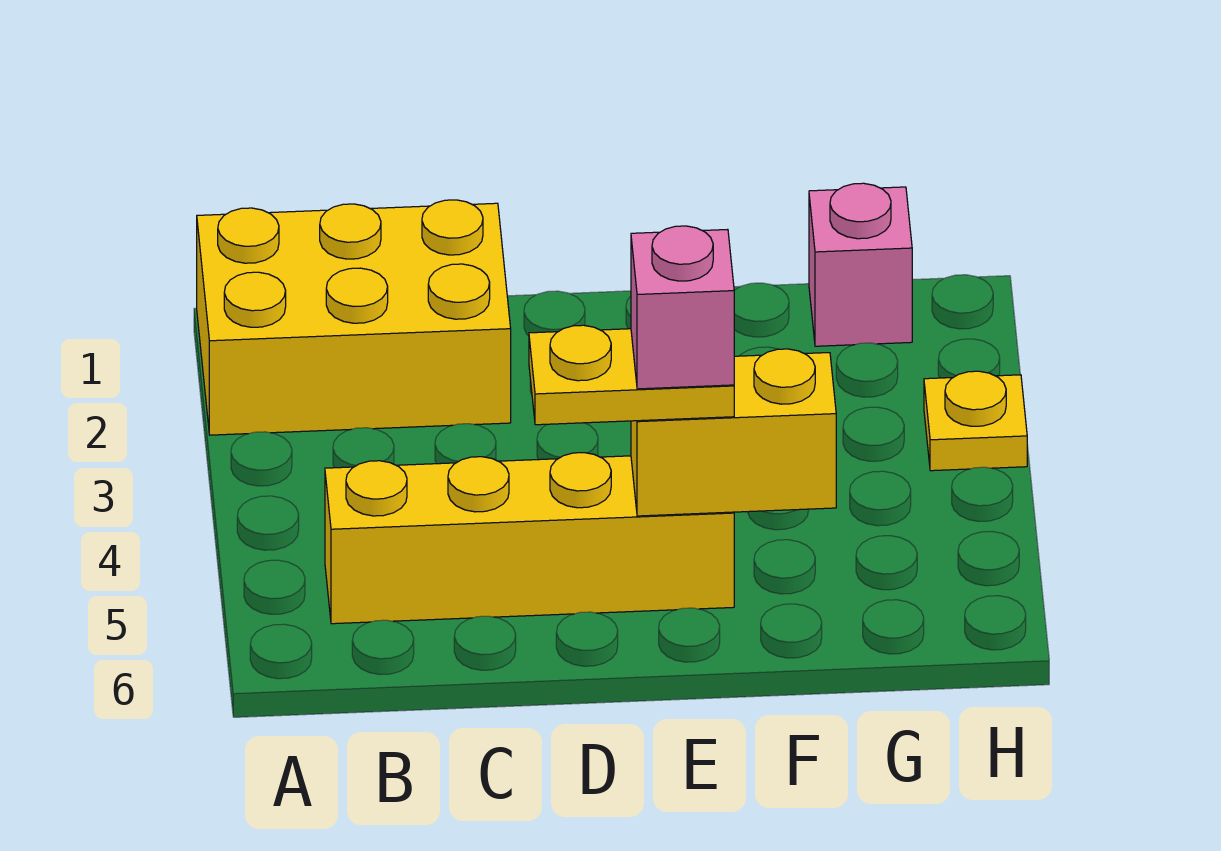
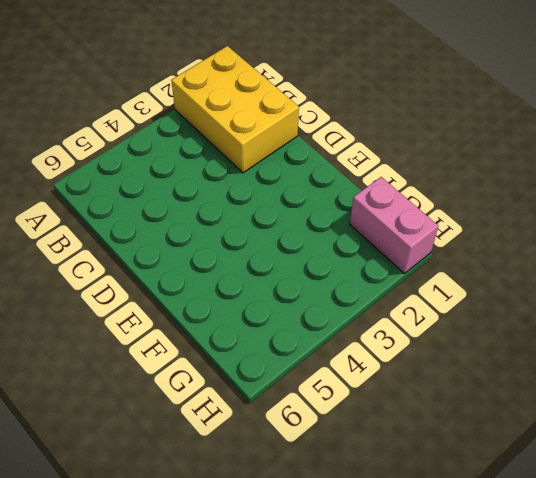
pink 1x2 brick [350,177,438,274] -> pink 1x1 brick [809,183,912,346]
none -> yellow 1x4 brick [325,453,734,624]
none -> yellow 1x1 plate [924,371,1027,471]

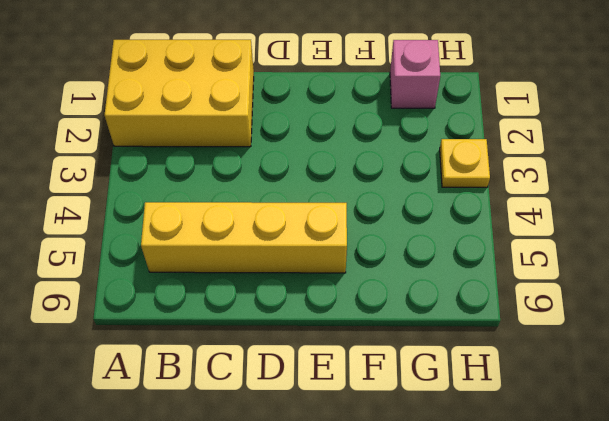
none -> yellow 1x2 brick [631,349,836,516]
none -> yellow 1x2 plate [529,325,734,425]

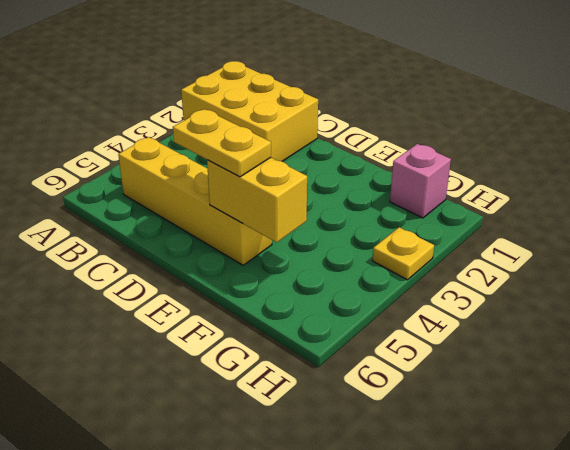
none -> pink 1x1 brick [631,226,734,389]

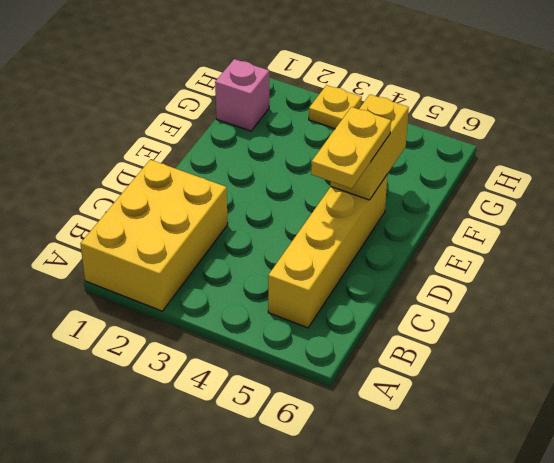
none -> pink 1x1 brick [631,226,734,389]

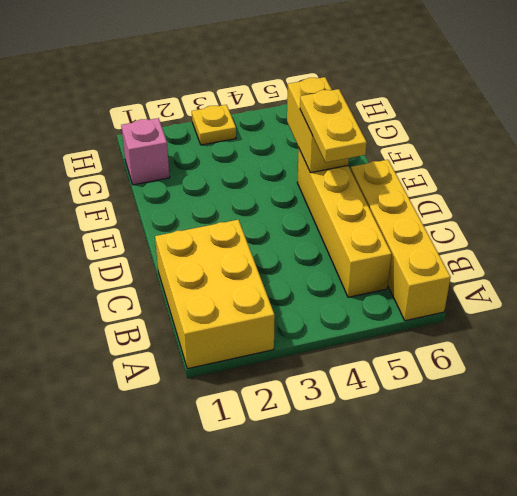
yellow 1x4 brick [351,160,451,321] -> none
none -> pink 1x1 brick [631,226,734,389]

